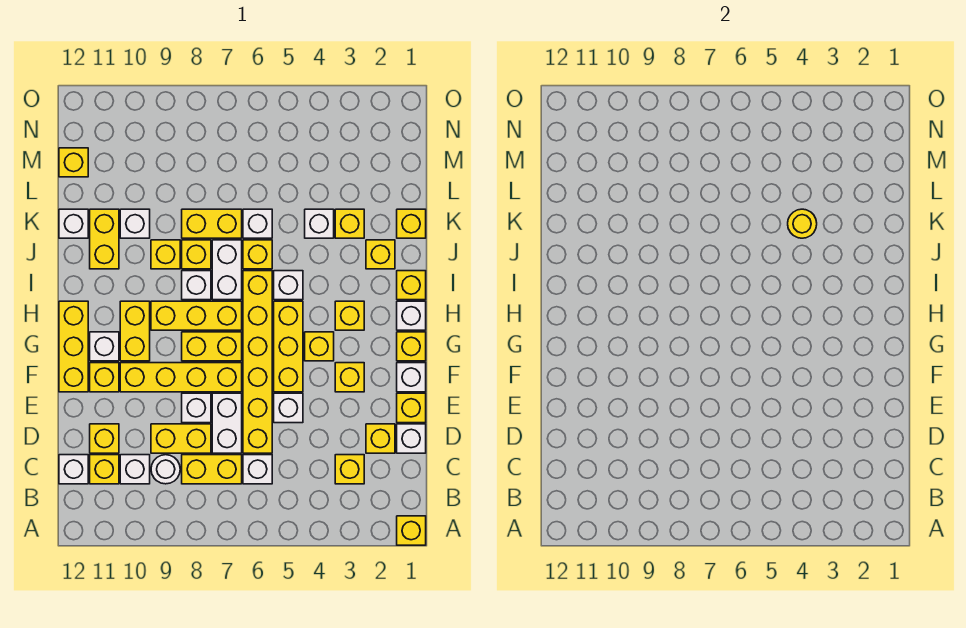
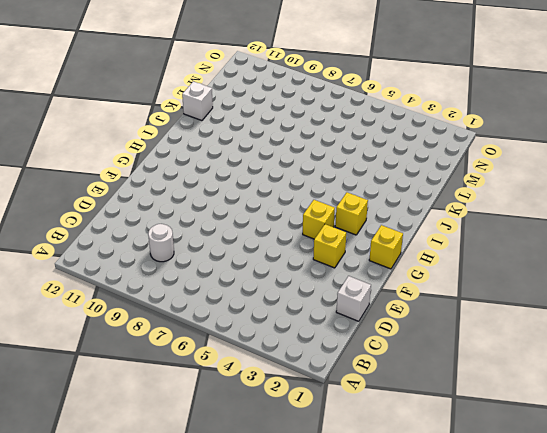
none -> yellow 1x1 brick [397,516,426,545]
none -> yellow 1x1 brick [335,455,364,484]
none -> white 1x1 brick [243,455,272,484]
none -> yellow 1x2 brick [182,455,242,484]

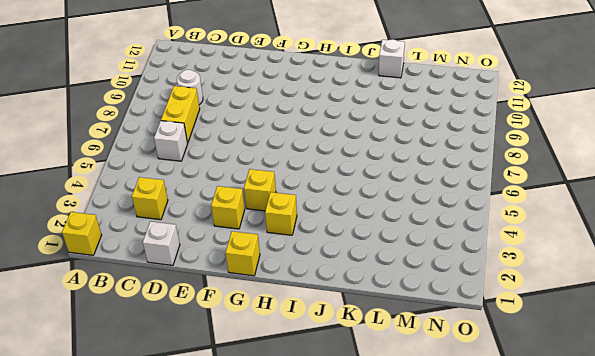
none -> white 1x1 brick [120,455,150,484]
none -> yellow 1x1 brick [90,455,119,484]
none -> white 1x1 brick [59,455,88,484]
none -> yellow 1x1 brick [366,424,395,453]

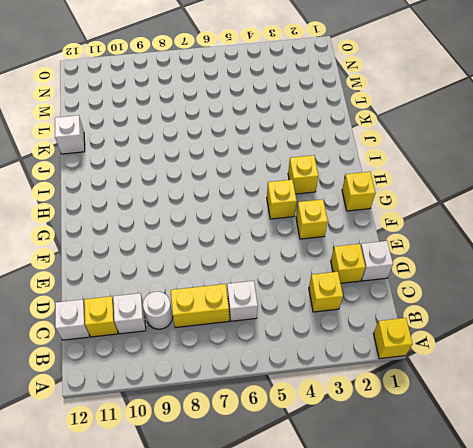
none -> yellow 1x6 brick [243,271,272,453]
none -> white 1x2 brick [212,393,242,453]
none -> yellow 1x2 brick [151,424,211,453]
none -> yellow 1x1 brick [90,424,119,453]

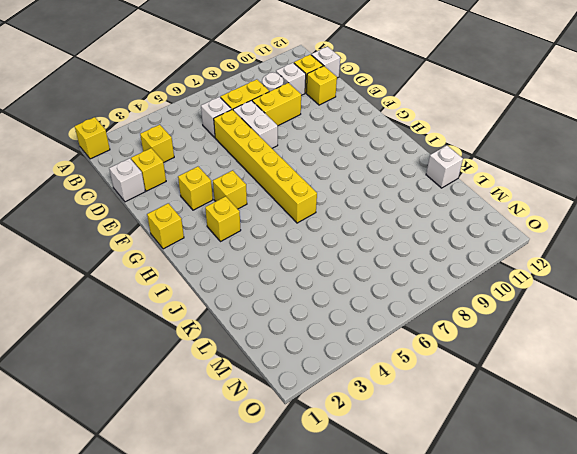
none -> yellow 1x1 brick [397,393,426,423]
none -> white 1x1 brick [274,393,303,423]
none -> white 1x1 brick [182,393,211,423]
none -> white 1x1 brick [397,363,426,392]

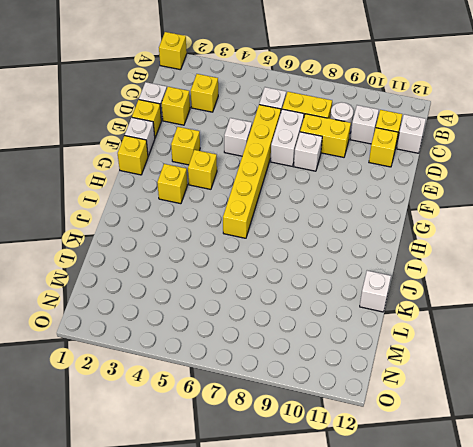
none -> yellow 1x3 brick [274,301,303,392]
none -> yellow 1x4 brick [120,363,242,392]
none -> yellow 1x1 brick [90,363,119,392]
none -> yellow 1x3 brick [59,301,88,392]

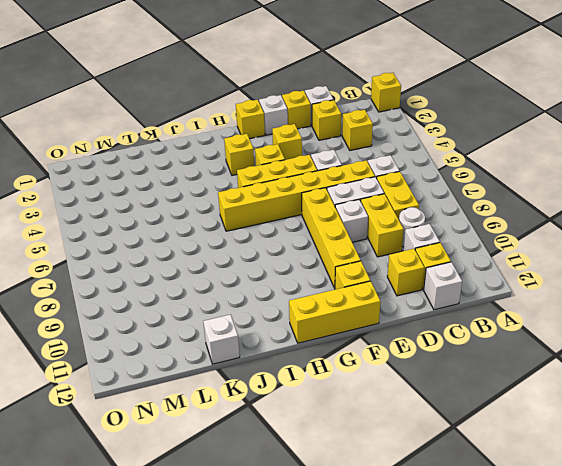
none -> yellow 1x2 brick [182,332,242,361]
none -> yellow 1x2 brick [120,301,150,361]
none -> white 1x1 brick [90,332,119,361]
none -> white 1x1 brick [397,301,426,330]

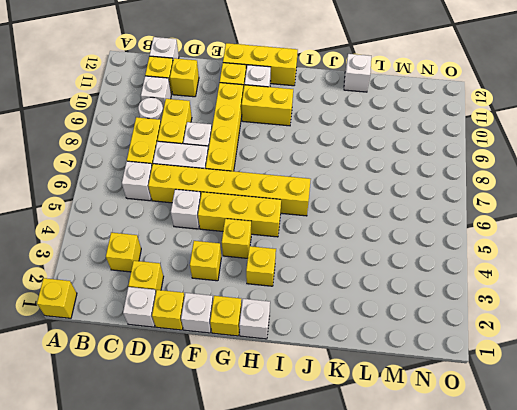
none -> yellow 1x2 brick [182,332,242,361]
none -> yellow 1x3 brick [151,301,242,330]
none -> yellow 1x1 brick [397,271,426,300]
none -> white 1x1 brick [274,271,303,300]

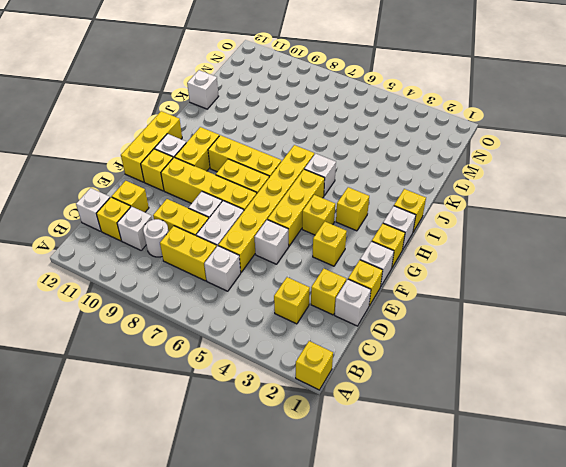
none -> white 1x2 brick [212,240,242,300]
none -> white 1x1 brick [182,271,211,300]
none -> yellow 1x1 brick [366,240,395,269]
none -> yellow 1x1 brick [243,240,272,269]

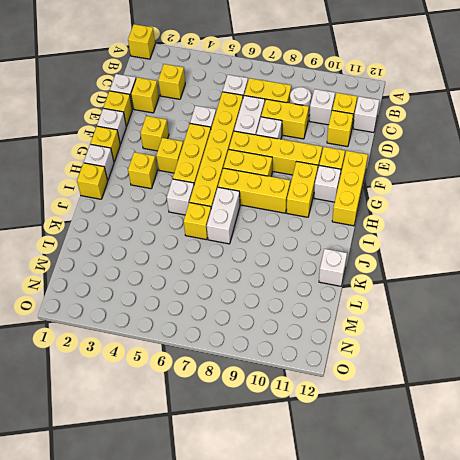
none -> white 1x1 brick [182,271,211,300]
none -> yellow 1x1 brick [366,240,395,269]
none -> yellow 1x1 brick [182,240,211,269]
none -> yellow 1x1 brick [151,240,180,269]

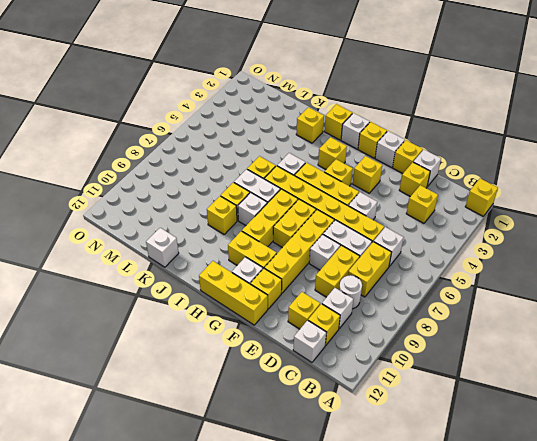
none -> yellow 1x2 brick [90,209,119,269]
none -> yellow 1x1 brick [397,209,426,238]
none -> yellow 1x1 brick [335,209,364,238]
none -> white 1x1 brick [305,209,334,238]

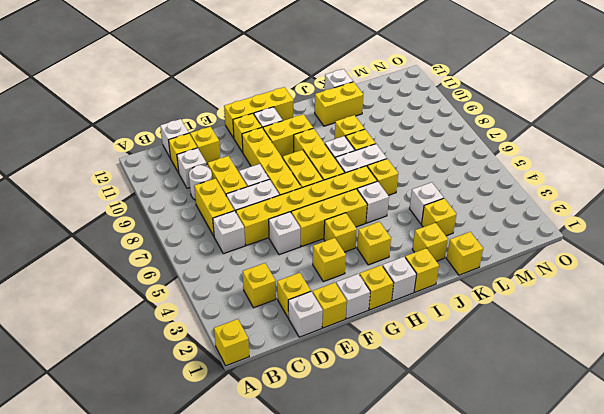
none -> white 1x1 brick [243,209,272,238]
none -> yellow 1x2 brick [182,209,242,238]
none -> white 1x1 brick [120,209,150,238]
none -> yellow 1x1 brick [59,148,88,177]

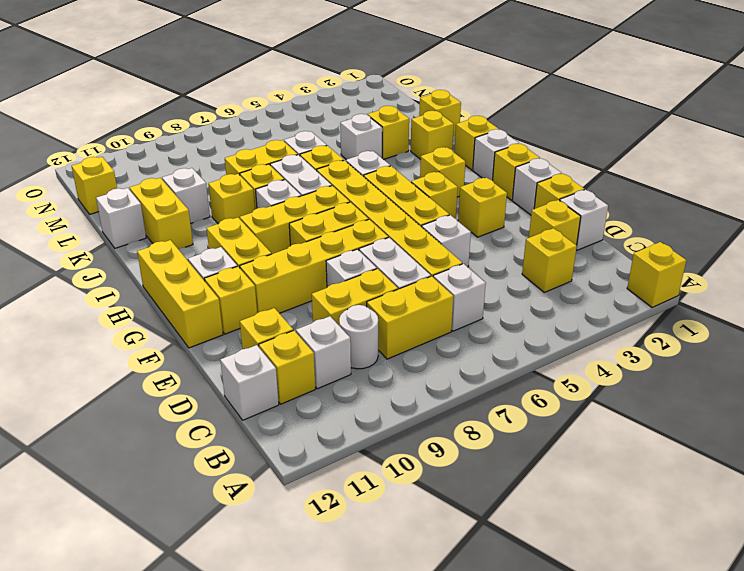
none -> yellow 1x1 round brick [788,209,817,238]

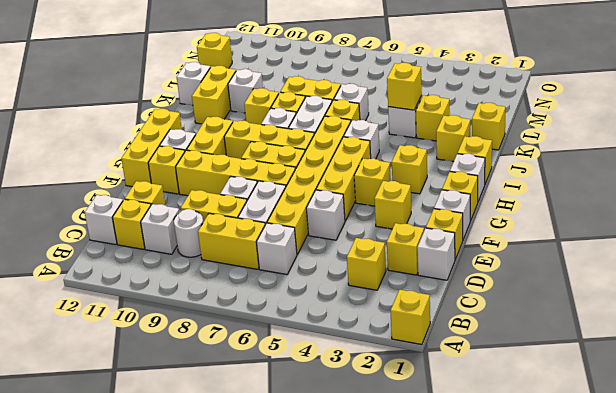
yellow 1x1 brick [387,63,422,110] -> yellow 1x1 round brick [788,209,817,238]

